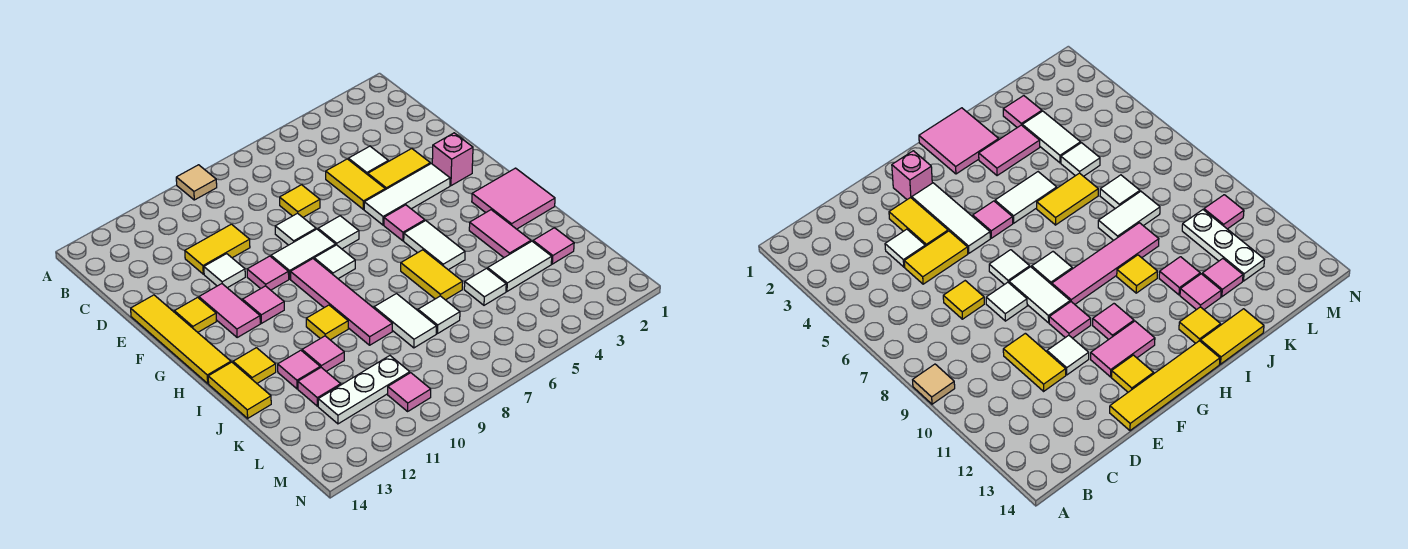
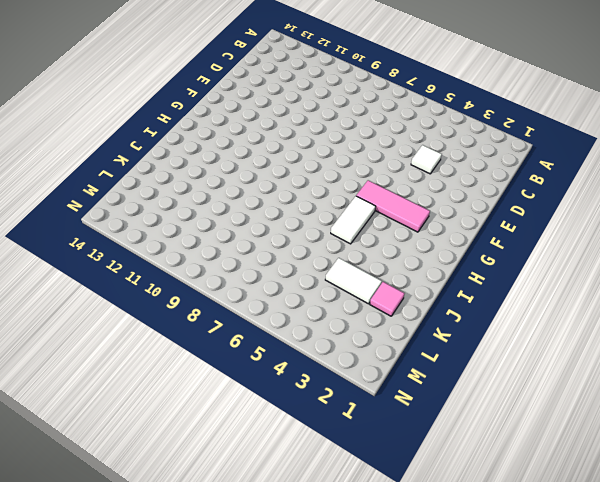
pink 1x3 tile [356,180,430,232] -> pink 1x1 tile [384,205,425,241]
none -> tan 1x1 tile [176,165,217,200]
none -> yellow 1x2 tile [326,159,385,209]
none -> yellow 1x1 tile [280,185,320,217]
none -> yellow 1x2 tile [185,224,250,274]

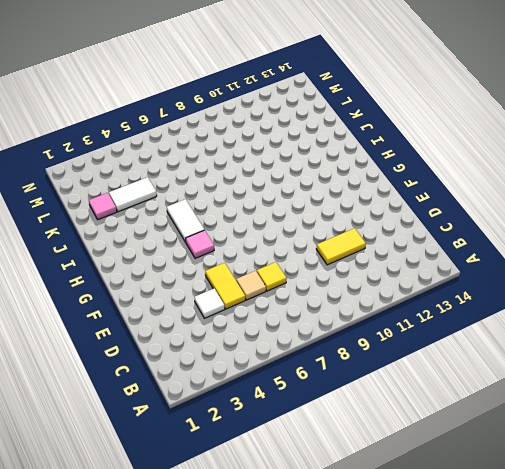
tan 1x1 tile [236,271,266,300] -> tan 1x1 tile moved to [176,165,217,200]
none -> yellow 1x2 tile [368,149,430,190]
none -> white 1x1 tile [275,213,316,245]
none -> white 1x1 tile [204,254,245,288]
none -> yellow 1x4 tile [131,295,231,383]

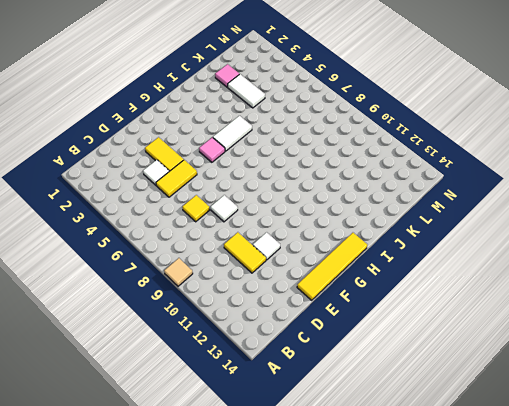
none -> pink 1x1 brick [432,133,473,186]
none -> white 1x3 tile [364,164,450,225]
none -> white 1x1 tile [318,216,359,249]
none -> white 1x2 tile [271,229,336,279]

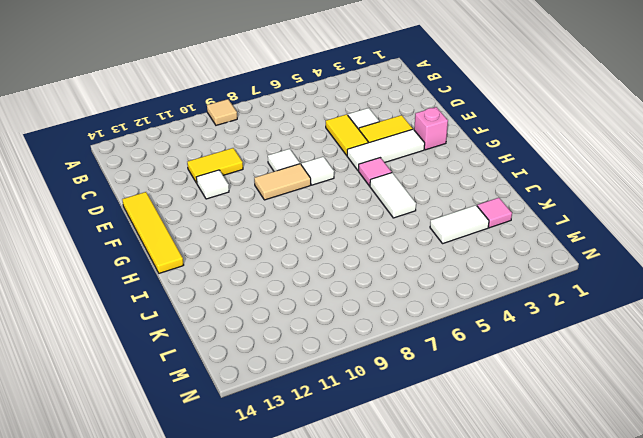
tan 1x2 tile [254,164,311,200] -> white 1x2 tile [271,229,336,279]
none -> yellow 1x1 tile [280,185,320,217]
none -> pink 1x1 tile [247,256,289,290]
none -> pink 1x2 tile [199,284,260,337]
none -> yellow 1x1 tile [174,297,216,332]

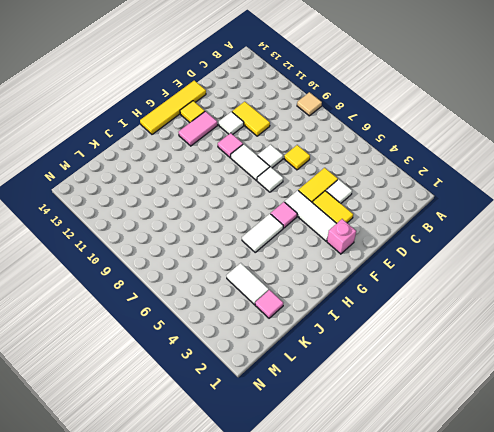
none -> white 1x1 tile [314,245,355,279]
none -> pink 1x4 tile [291,259,392,345]
none -> pink 1x1 tile [243,286,284,323]
none -> pink 2x2 tile [472,168,555,229]

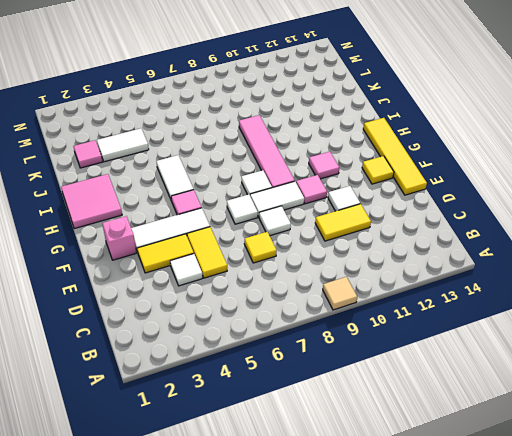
none -> pink 1x2 tile [199,284,260,337]
none -> pink 1x2 tile [469,210,531,258]
none -> yellow 1x2 tile [401,250,463,300]
none -> yellow 1x1 tile [306,305,348,340]

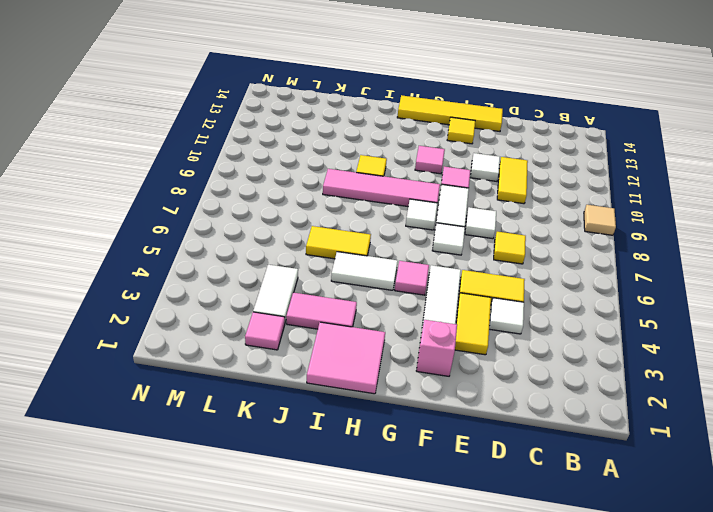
none -> pink 1x2 tile [199,284,260,337]
none -> yellow 1x1 tile [233,348,276,383]
none -> yellow 1x2 tile [208,362,271,418]
none -> white 1x2 tile [374,294,437,348]

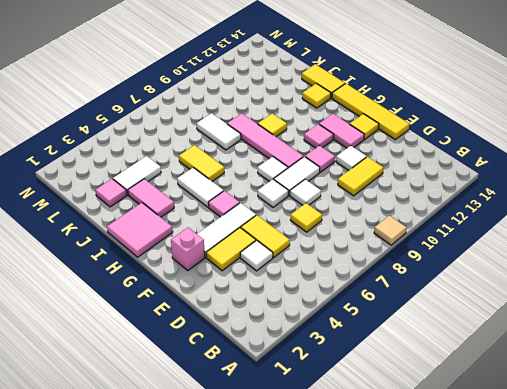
none -> pink 1x1 tile [302,336,344,371]
none -> pink 1x1 tile [278,350,320,389]
none -> white 1x1 tile [464,268,506,305]
none -> white 1x1 tile [418,296,460,334]

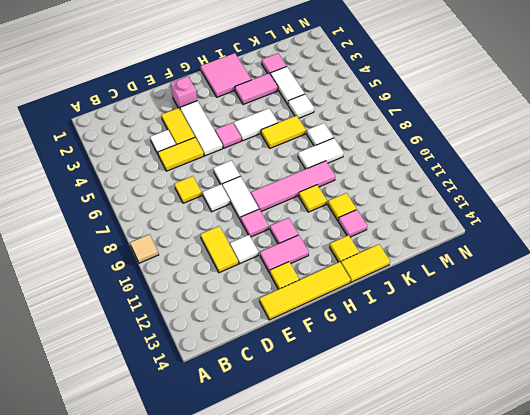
yellow 1x1 tile [328,193,356,220] -> pink 1x1 tile [302,336,344,371]
none -> white 1x1 tile [314,245,355,279]
none -> pink 1x1 tile [298,368,341,406]
none -> white 1x3 plate [318,356,410,424]
none -> pink 1x1 tile [388,373,431,411]

